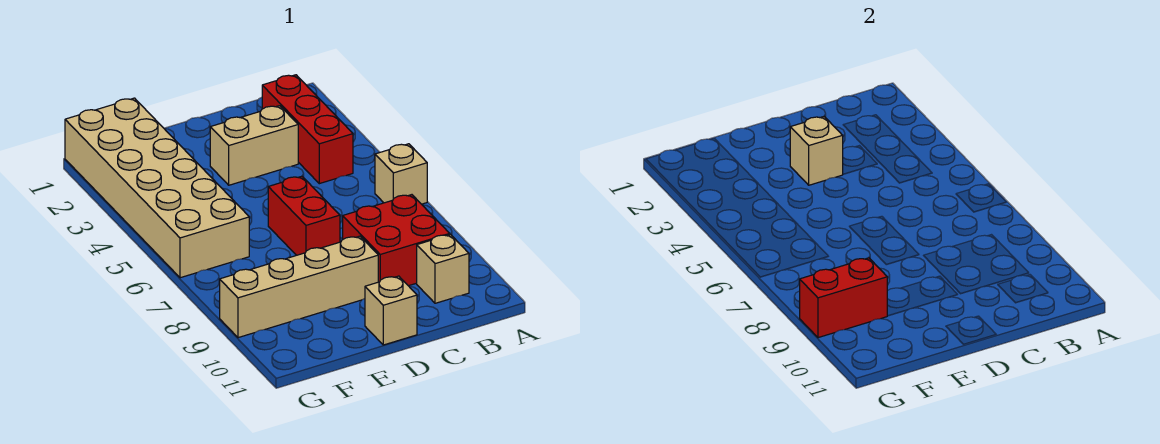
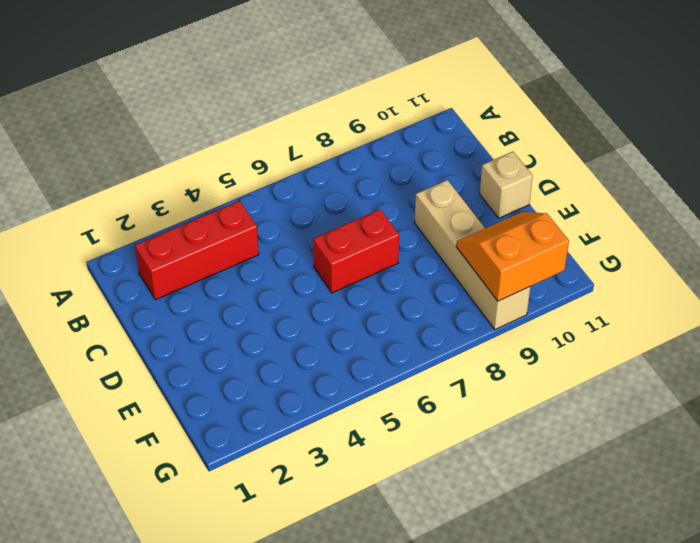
orange 2x2 slope [456,212,569,301] -> red 1x2 brick [800,258,887,338]
none -> tan 1x1 brick [375,144,427,204]
none -> red 2x2 brick [343,195,450,286]

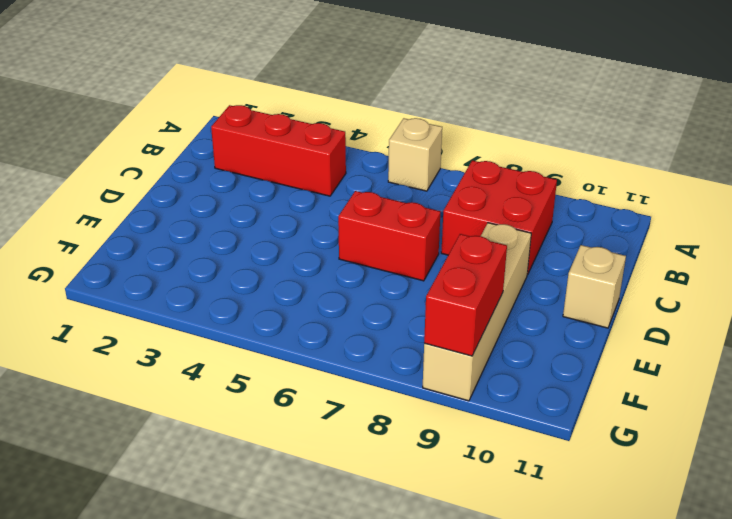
none -> tan 1x1 brick [417,234,469,303]
none -> tan 1x2 brick [210,106,298,185]

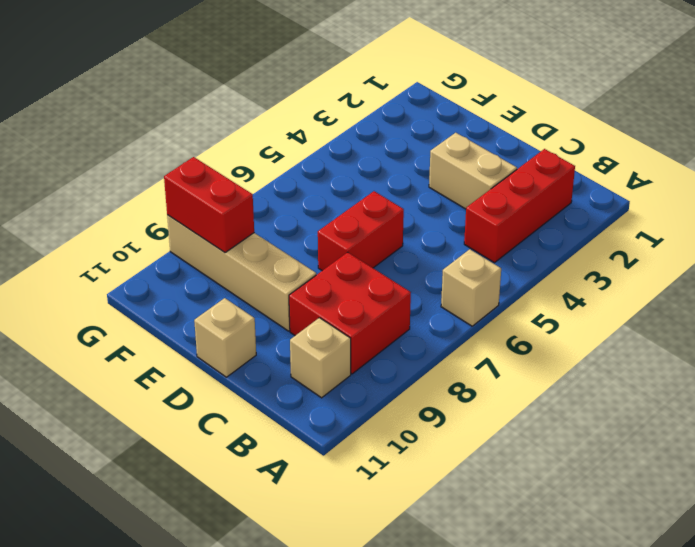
none -> tan 2x6 brick [65,98,249,278]
none -> tan 1x1 brick [790,117,843,185]

